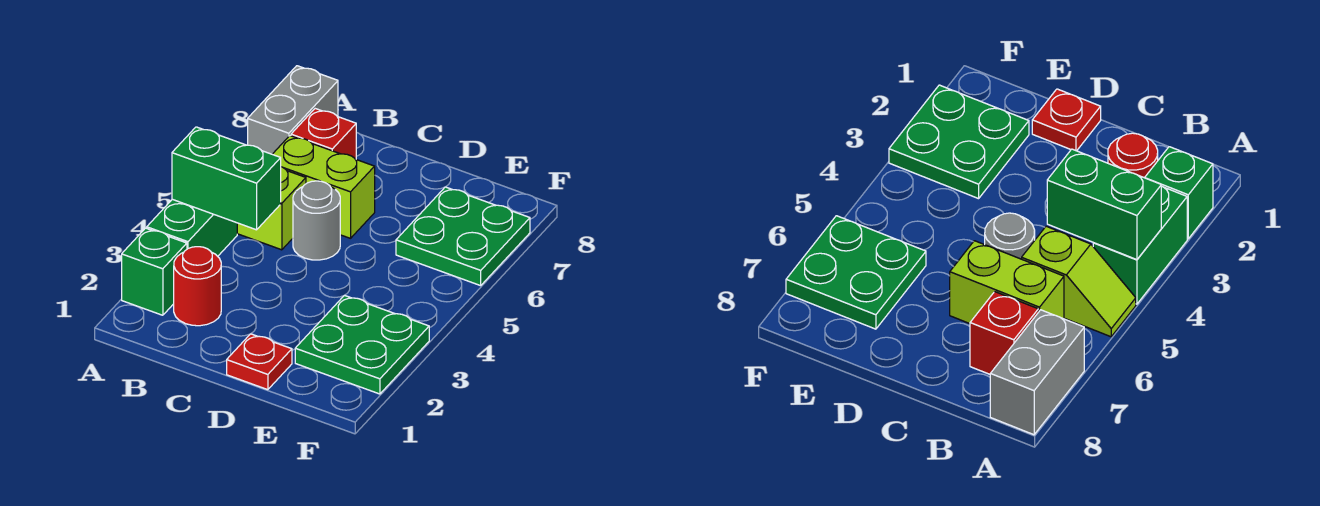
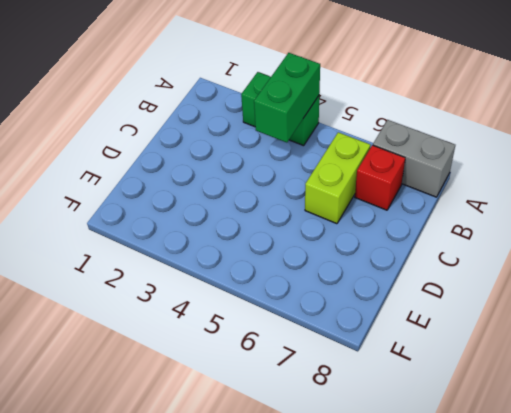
none -> green 1x1 brick [122,228,187,315]
none -> lime 1x2 slope [237,167,306,250]
none -> red 1x1 round brick [174,247,221,326]

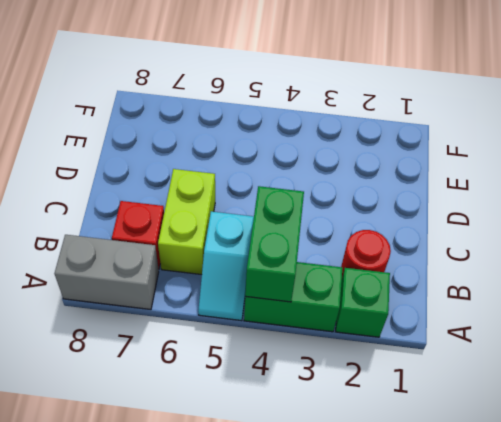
cyan 1x2 slope [198,211,254,321] -> lime 1x2 slope [237,167,306,250]
none -> grey 1x1 round brick [293,181,340,260]
none -> red 1x1 plate [227,334,292,390]
none -> green 2x2 plate [295,295,429,394]

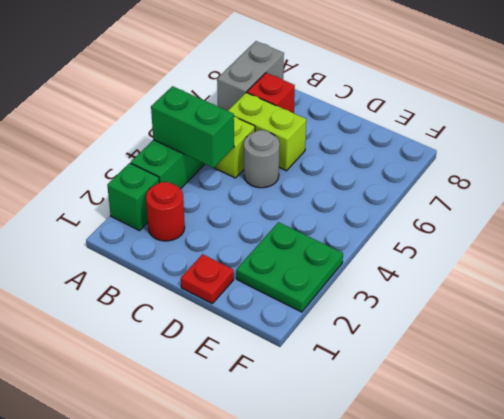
none -> green 2x2 plate [396,187,530,286]

